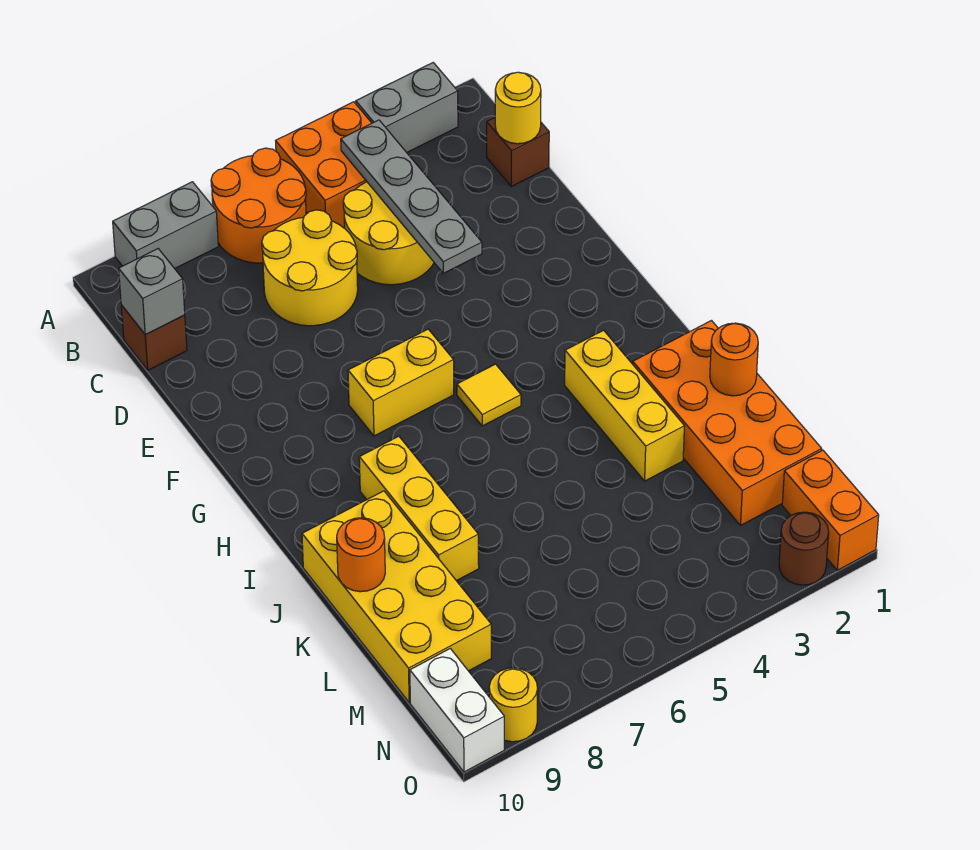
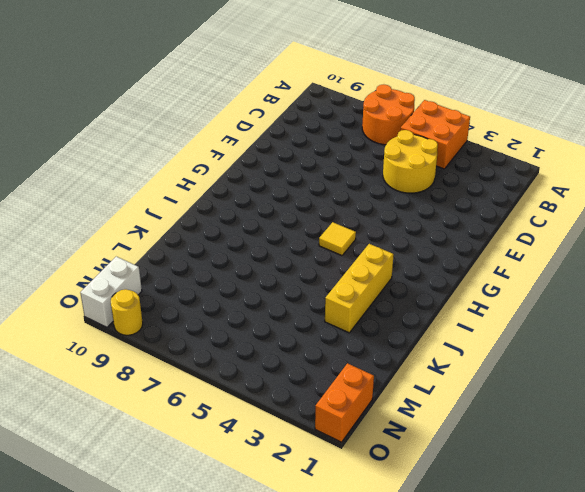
none -> grey 1x2 brick [356,63,458,152]
none -> grey 1x2 brick [113,182,218,269]
none -> brown 1x1 brick [487,118,549,187]

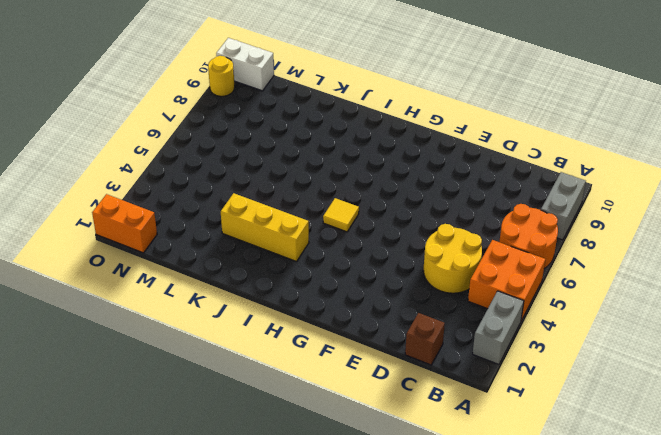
none -> yellow 2x2 round brick [262,210,358,326]
none -> brown 1x1 brick [121,305,187,370]
none -> yellow 1x2 brick [348,329,454,436]

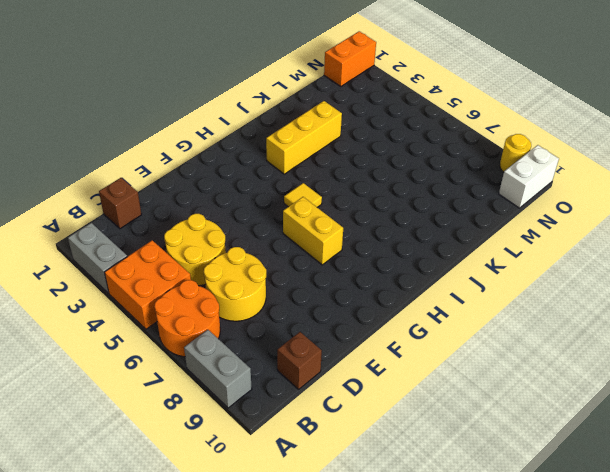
none -> yellow 1x3 brick [359,436,479,581]
none -> orange 2x4 brick [633,321,822,525]
none -> yellow 2x4 brick [302,491,491,702]

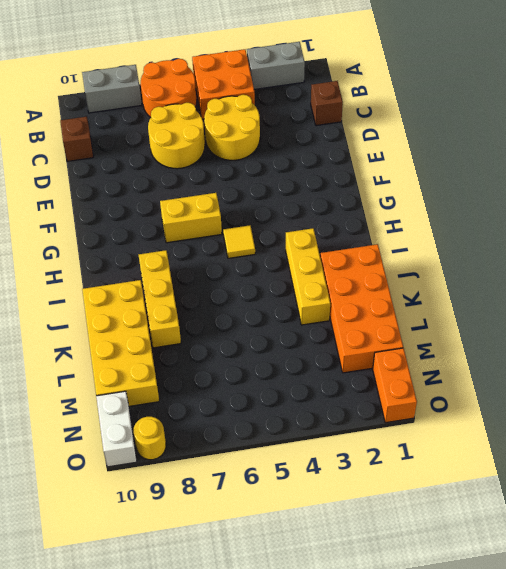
none -> brown 1x1 round brick [779,512,829,585]
none -> grey 1x4 plate [341,120,482,273]
none -> yellow 1x1 round brick [495,72,541,144]

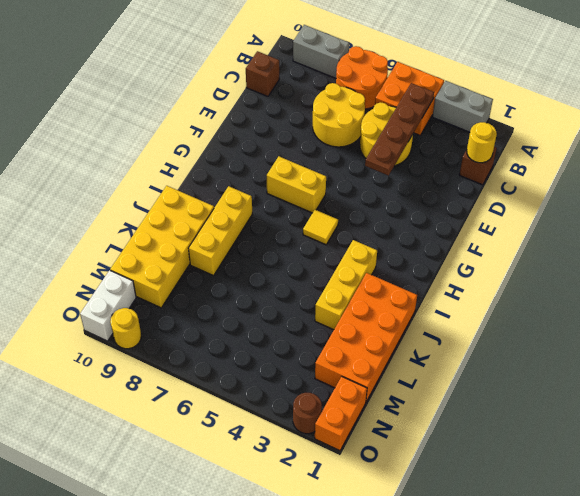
brown 1x4 plate [365,83,434,176] -> grey 1x4 plate [341,120,482,273]
none -> grey 1x1 brick [119,249,185,335]
none -> orange 1x1 round brick [710,323,758,396]
none -> orange 1x1 round brick [337,518,385,592]

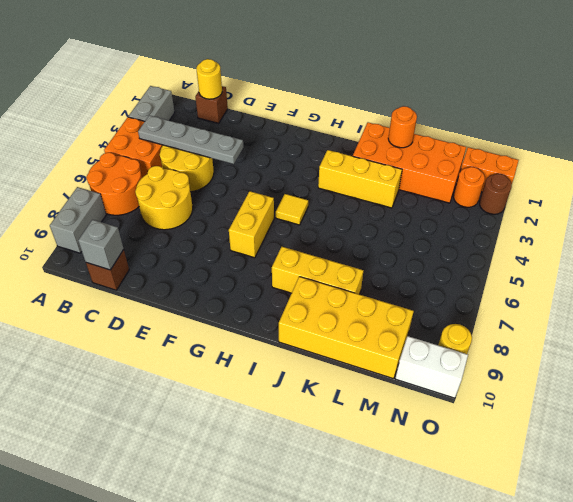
orange 1x1 round brick [454,167,485,207] -> orange 1x1 round brick moved to [337,518,385,592]

